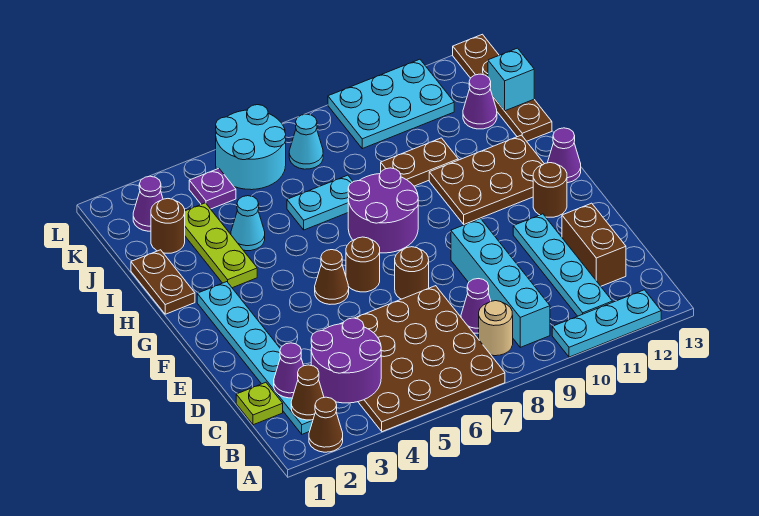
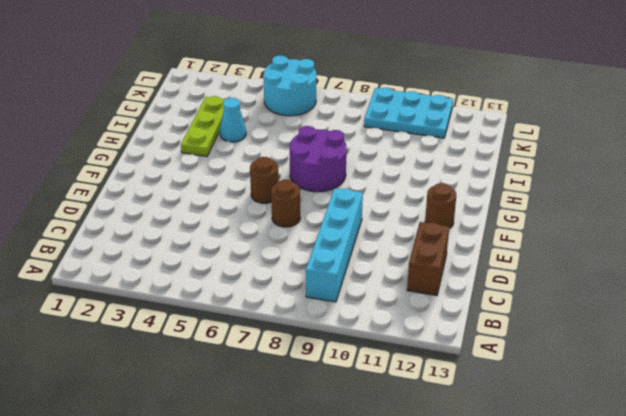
none -> brown 1x1 cone [309,397,343,452]
none -> brown 4x4 plate [341,286,505,432]
none -> cyan 1x3 plate [552,290,661,357]
none -> cyan 1x6 plate [197,282,313,434]

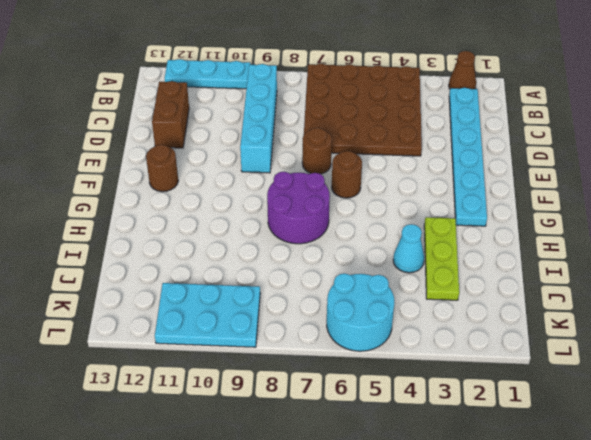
none -> tan 1x1 round brick [479,301,513,356]
none -> cyan 1x4 plate [513,214,612,316]
none -> lime 1x1 plate [236,382,283,425]
none -> purple 1x1 cone [461,279,491,333]

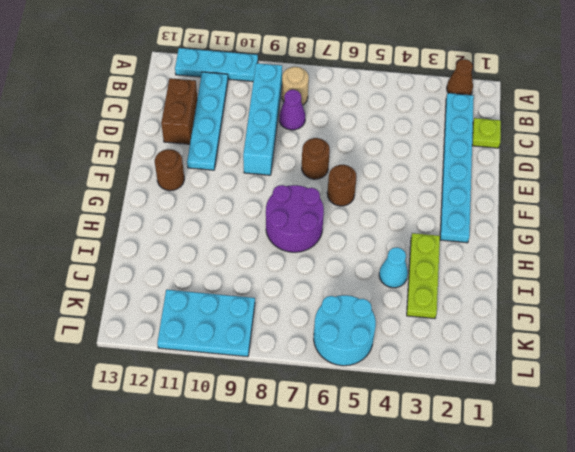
none -> brown 4x4 plate [341,286,505,432]
none -> brown 1x1 cone [315,250,349,304]
none -> brown 2x3 plate [429,135,544,225]
none -> purple 1x1 cone [547,128,581,183]

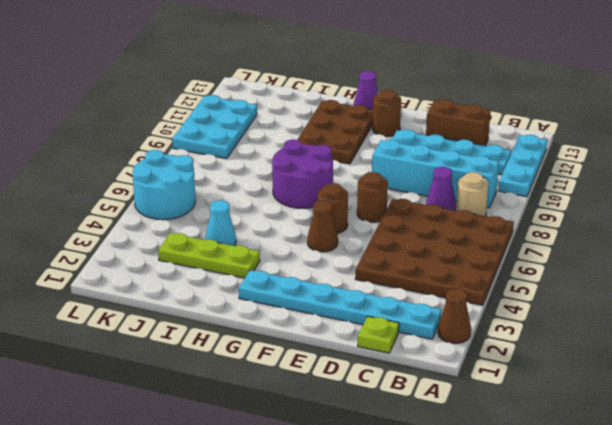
none -> brown 1x2 plate [131,250,195,314]
none -> cyan 1x2 plate [287,175,353,230]
none -> brown 1x2 plate [381,138,458,186]
none -> brown 1x4 plate [453,34,552,141]

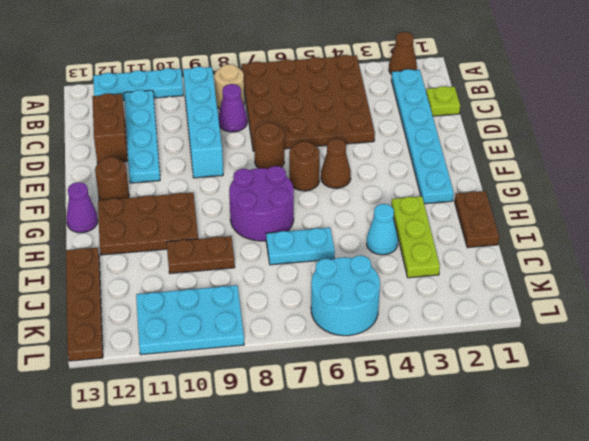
none -> brown 1x1 round brick [151,199,185,253]
none -> purple 1x1 cone [463,74,497,129]
none -> purple 1x1 cone [133,176,163,231]
none -> purple 1x1 plate [189,169,236,209]

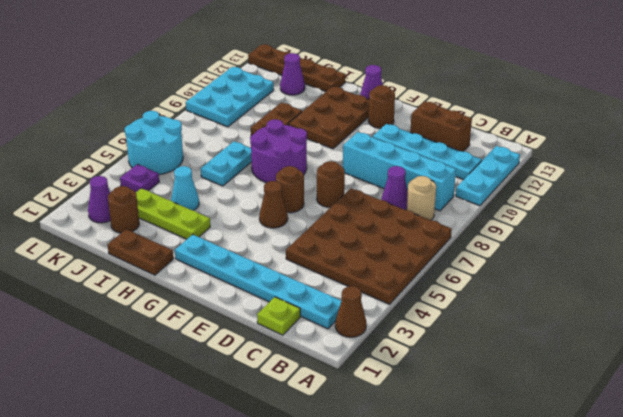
none -> cyan 1x1 cone [289,114,323,169]
none -> brown 1x1 cone [291,365,324,420]
none -> purple 2x2 round brick [311,318,381,403]
none -> purple 1x1 cone [274,343,304,398]

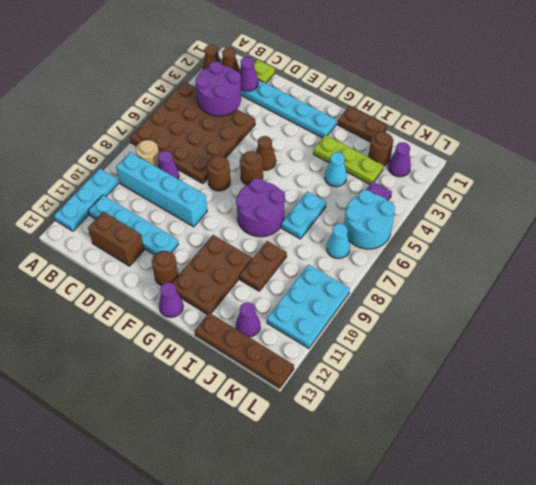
none -> cyan 1x1 brick [488,48,534,111]

